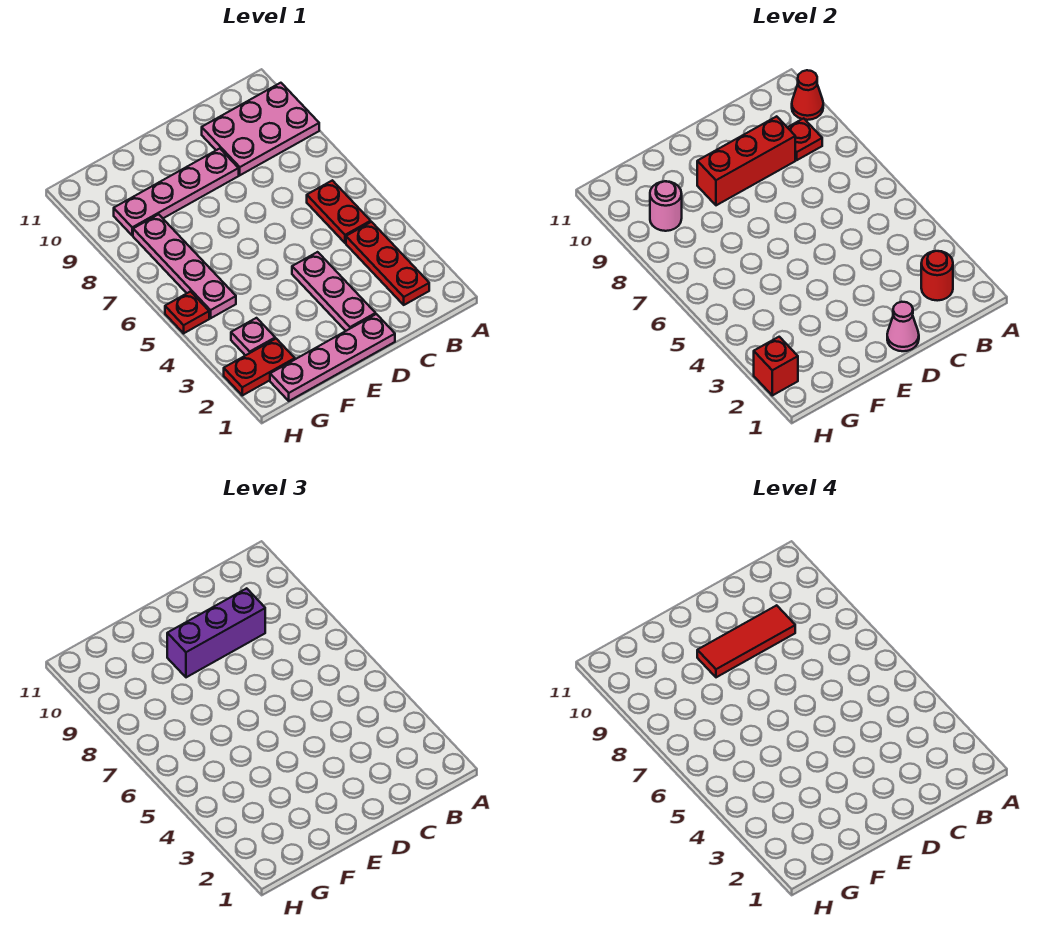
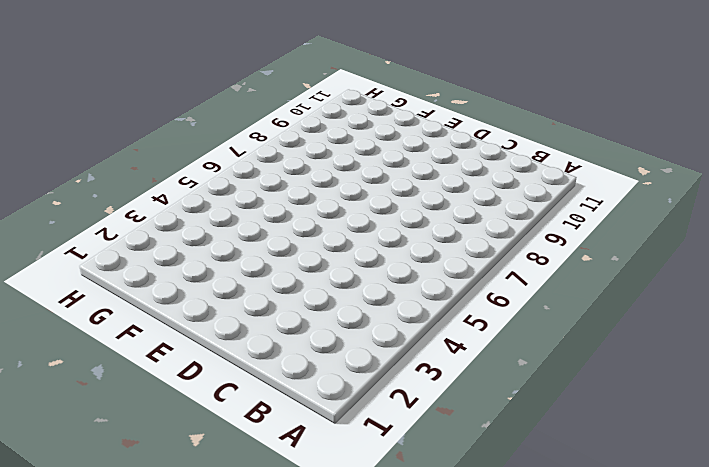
none -> pink 2x3 plate [202,83,319,175]
none -> red 1x3 plate [346,222,429,305]
none -> red 1x2 plate [307,180,371,243]

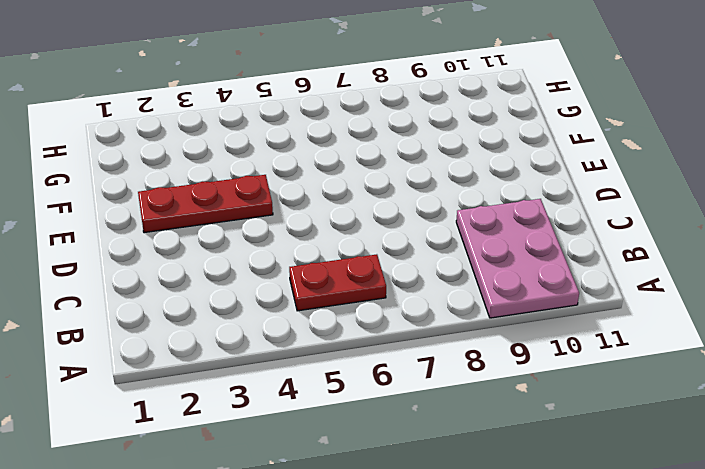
red 1x3 plate [138,175,273,233] -> red 1x3 plate moved to [346,222,429,305]
none -> pink 1x4 plate [270,314,395,401]
none -> pink 1x3 plate [292,252,376,331]
none -> pink 1x4 plate [114,149,239,235]

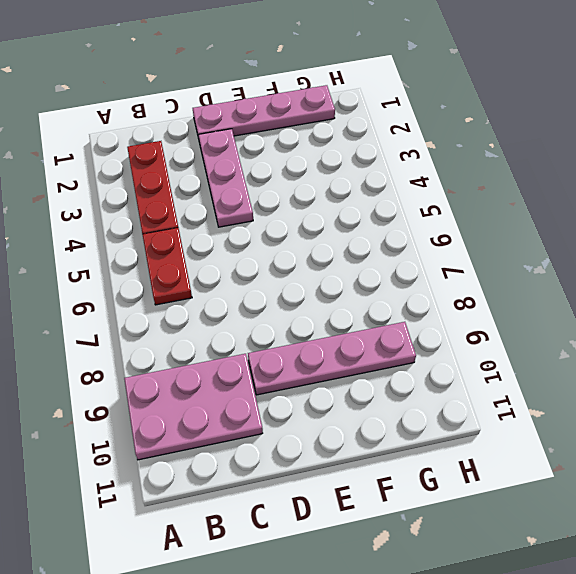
none -> red 1x2 plate [224,339,295,395]
none -> pink 1x1 plate [231,318,275,356]
none -> pink 1x4 plate [133,214,236,318]

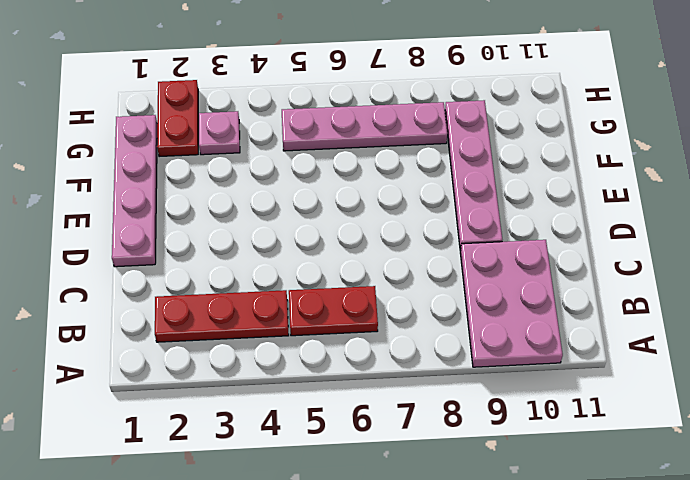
none -> pink 1x3 plate [292,252,376,331]
none -> red 1x1 plate [165,292,209,333]
none -> red 1x1 cone [792,70,823,120]

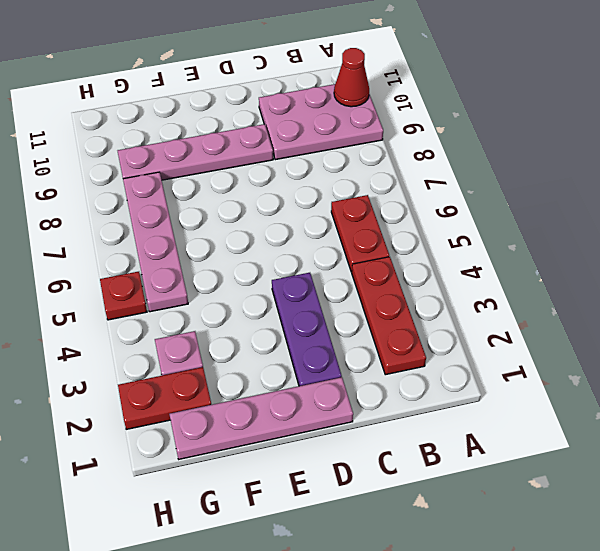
purple 1x3 plate [272,273,342,386] -> pink 1x3 plate [292,252,376,331]
none -> red 1x1 round brick [921,251,953,301]
none -> red 1x1 plate [787,118,822,160]
none -> red 1x3 brick [697,116,795,205]

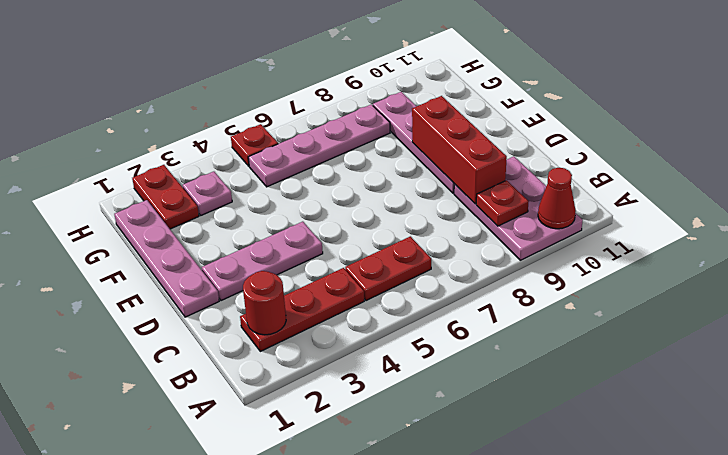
none -> pink 1x1 cone [887,302,919,351]
none -> pink 1x1 round brick [650,181,682,231]
none -> red 1x1 brick [754,337,798,395]

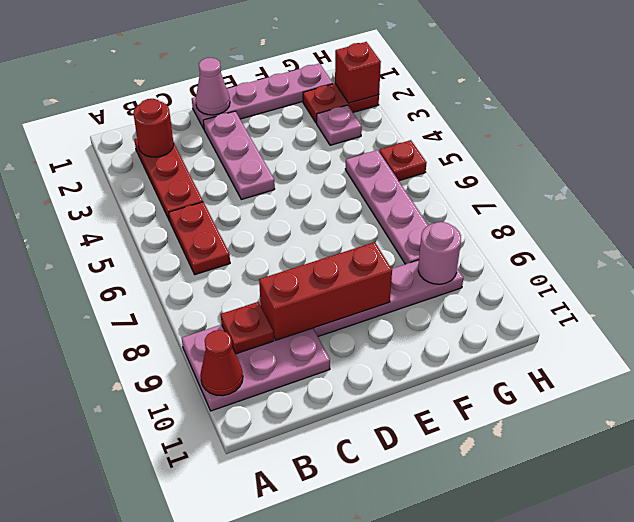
none -> purple 1x3 brick [167,588,265,677]
none -> red 1x3 tile [697,605,795,677]

